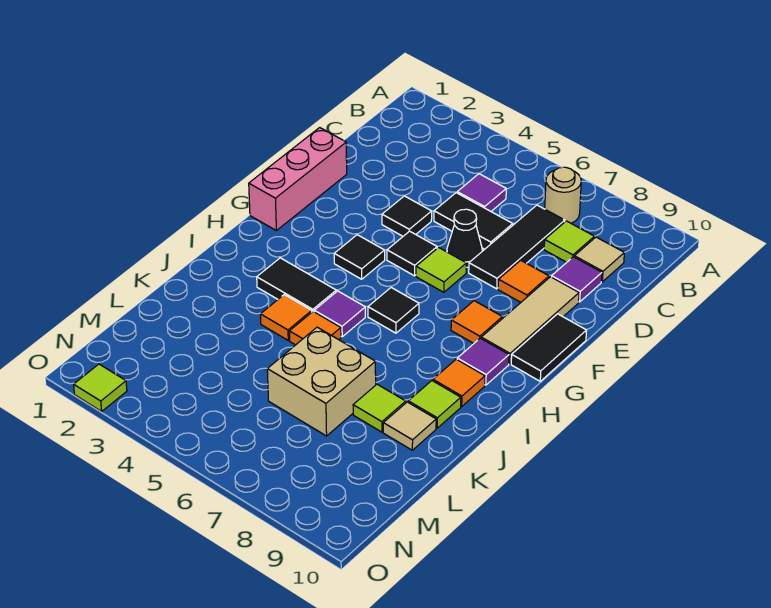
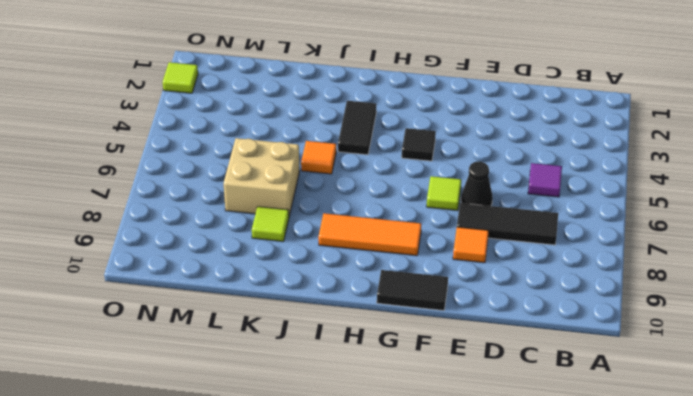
orange 1x3 tile [318,213,421,256] -> orange 1x1 tile [451,301,502,343]
none -> tan 1x1 round brick [545,167,581,223]
none -> lime 1x1 tile [544,221,594,262]
none -> tan 1x1 tile [574,237,624,282]

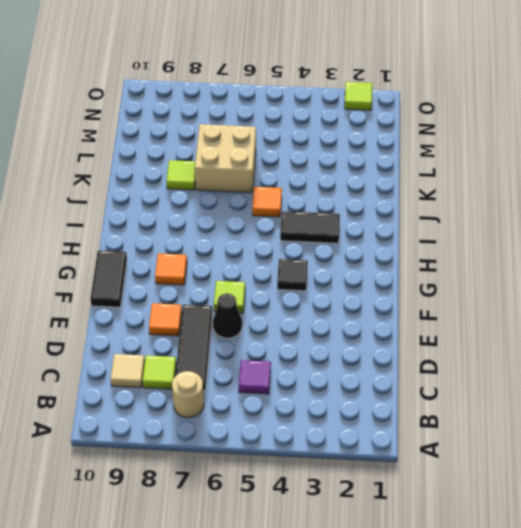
none -> black 1x2 tile [434,193,513,249]
none -> purple 1x1 tile [552,257,602,302]
none -> pink 1x3 brick [249,128,347,231]

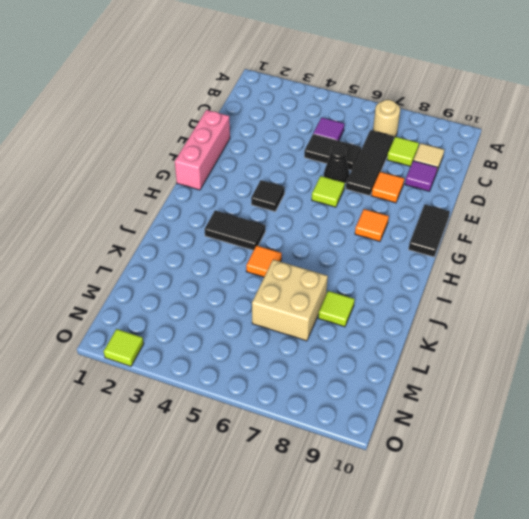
none -> black 1x1 tile [382,196,432,236]
none -> tan 1x3 tile [481,277,579,364]
none -> black 1x1 tile [387,231,437,276]

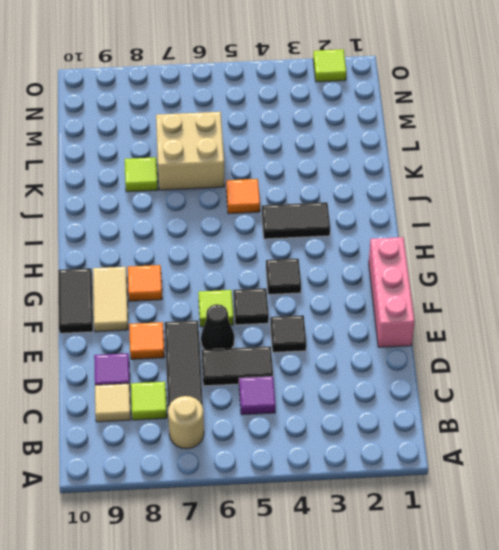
tan 1x2 tile [93,267,128,332] -> tan 1x3 tile [481,277,579,364]
none -> black 1x1 tile [368,288,419,333]
none -> purple 1x1 tile [457,338,509,385]
none -> purple 1x1 tile [314,291,365,337]

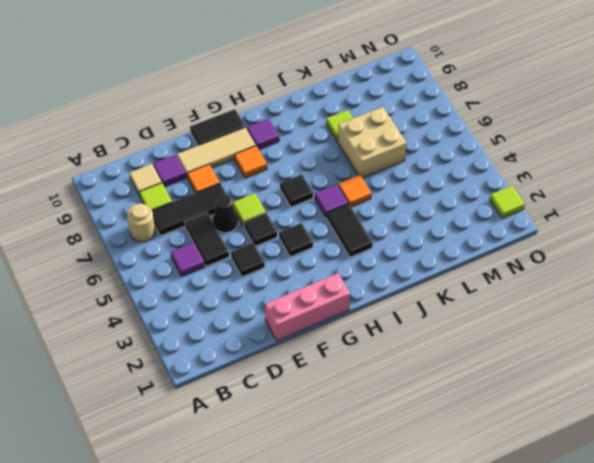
none -> orange 1x1 tile [433,359,485,406]
none -> orange 1x1 tile [260,295,312,340]
none -> lime 1x1 tile [408,381,461,428]

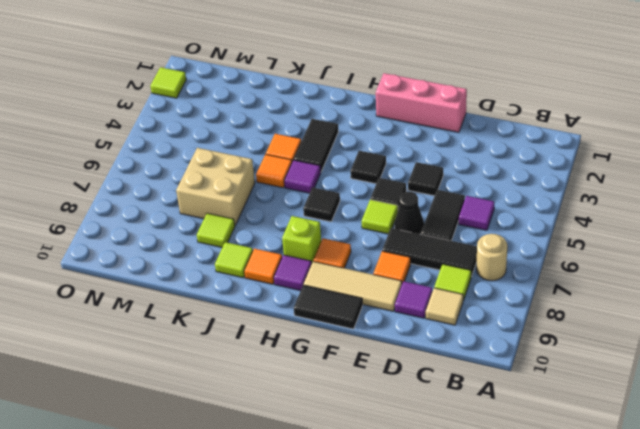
lime 1x1 brick [282,216,321,262] -> none
none -> tan 1x1 tile [383,402,436,450]

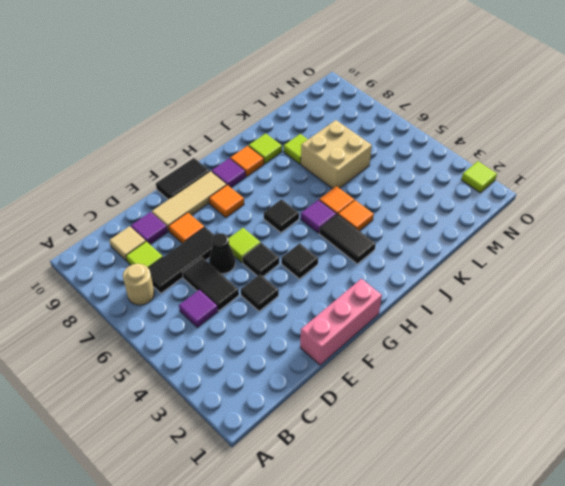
none -> tan 1x1 tile [383,402,436,450]

